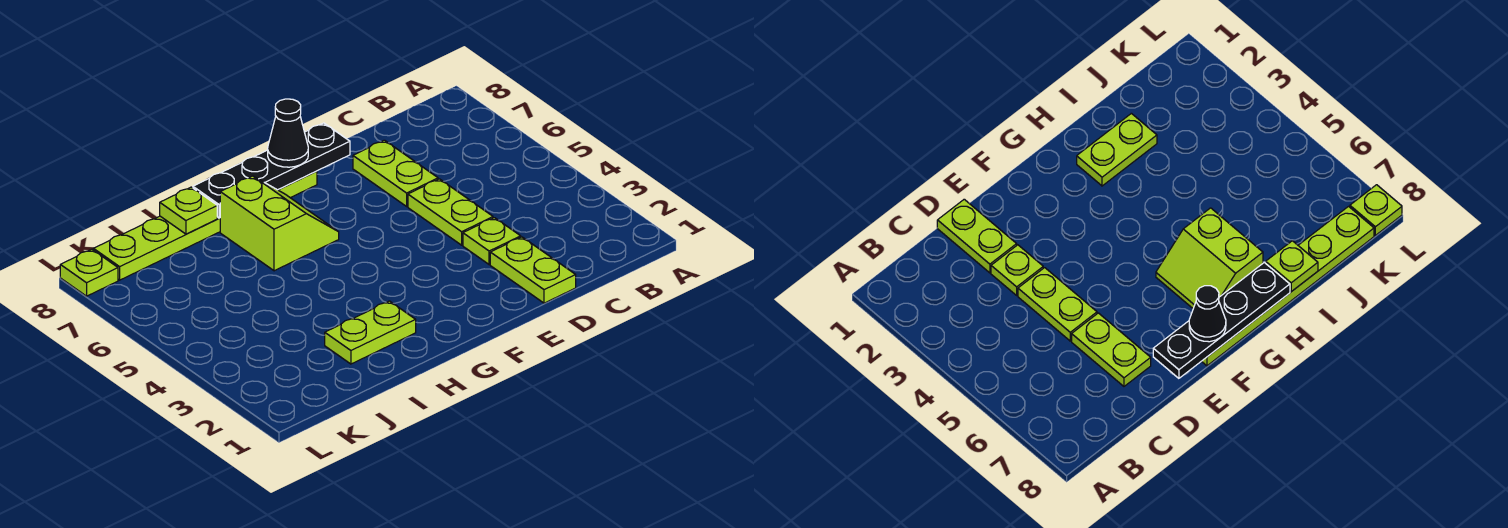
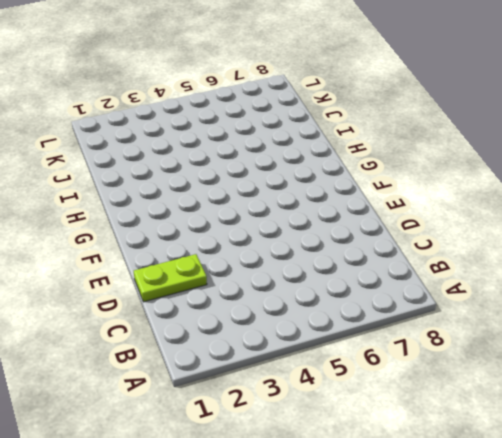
none -> lime 1x1 plate [463,218,521,265]
none -> lime 1x2 plate [408,179,493,245]

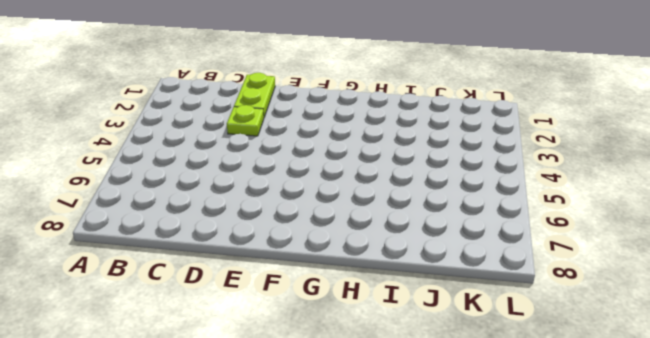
none -> lime 1x2 plate [408,179,493,245]
none -> lime 1x2 plate [353,140,438,206]

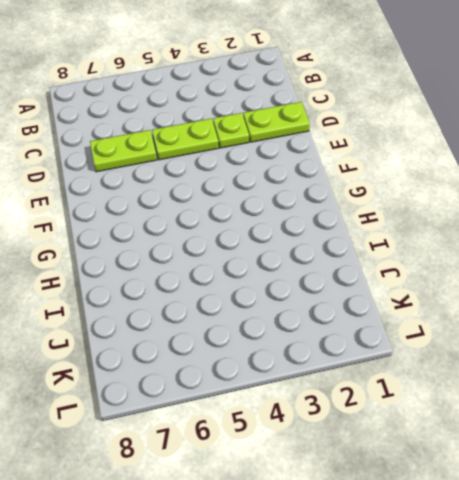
none -> lime 1x6 plate [93,171,317,280]
none -> lime 2x2 slope [220,176,339,271]

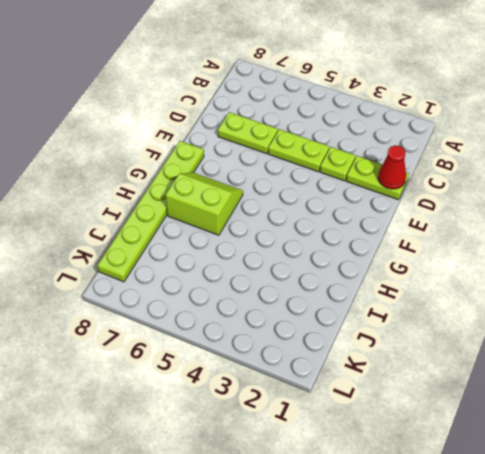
red 1x1 cone [378,145,406,189] -> none
none -> lime 1x2 plate [325,301,416,364]
none -> lime 1x1 plate [60,249,118,296]

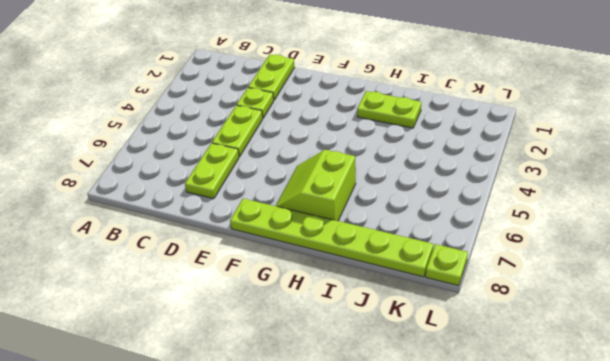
none -> black 1x4 plate [193,123,350,218]
none -> lime 1x1 plate [160,187,217,234]

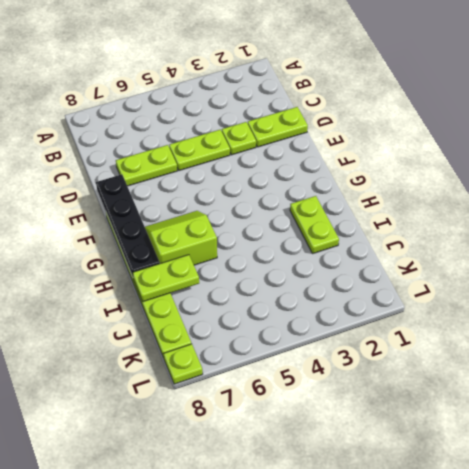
lime 1x2 plate [133,255,199,302] -> lime 1x1 plate [160,187,217,234]
none -> black 1x1 cone [268,99,308,167]

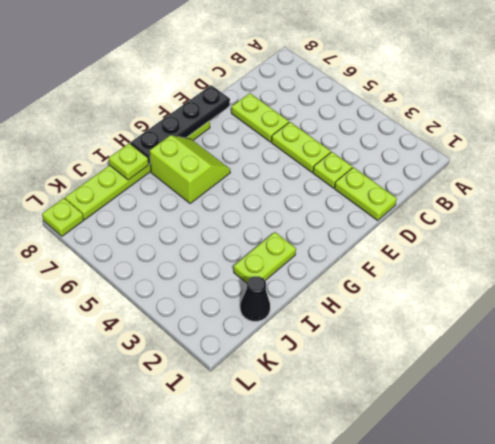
black 1x1 cone [240,276,270,321] -> black 1x1 cone moved to [268,99,308,167]

